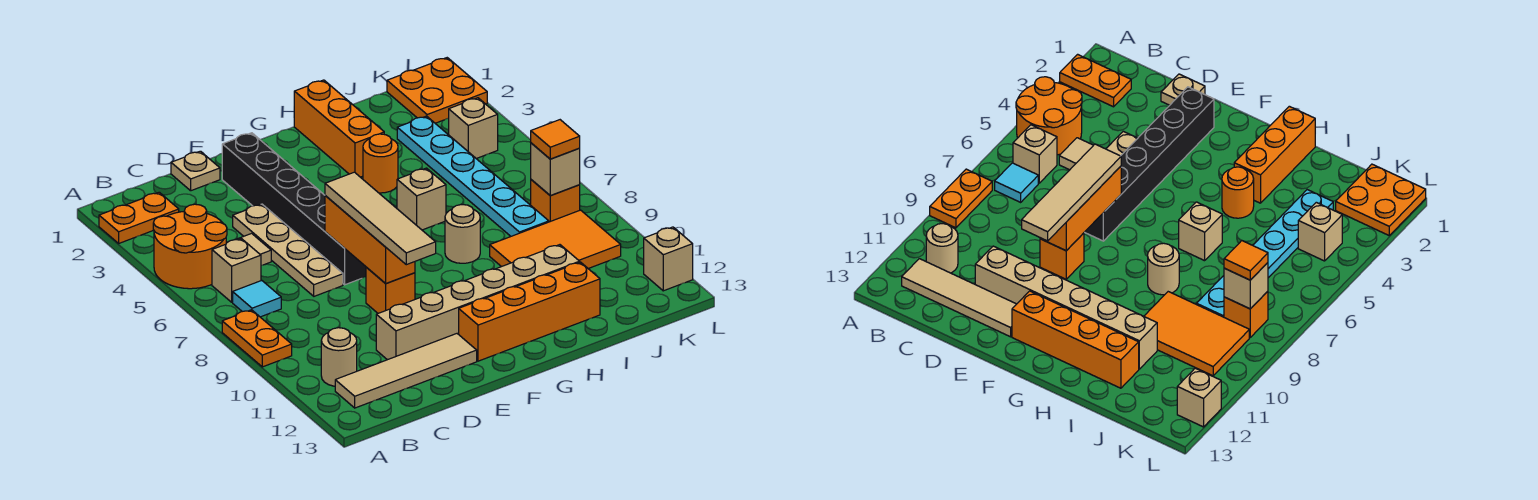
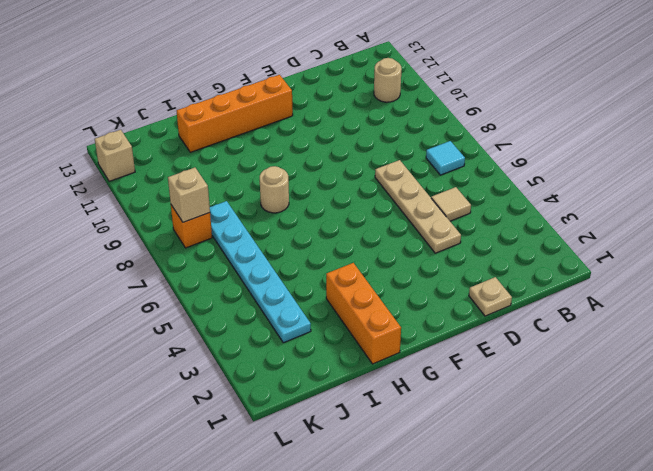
none -> orange 1x2 plate [99,192,179,243]
none -> orange 2x2 round brick [153,204,227,289]
none -> orange 1x2 plate [222,310,292,367]

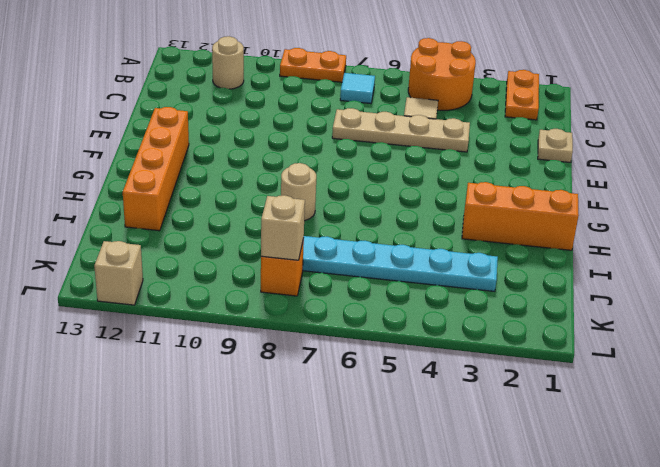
none -> tan 1x1 brick [212,239,261,302]
none -> tan 1x4 tile [335,334,477,408]
none -> tan 1x6 brick [376,245,580,360]

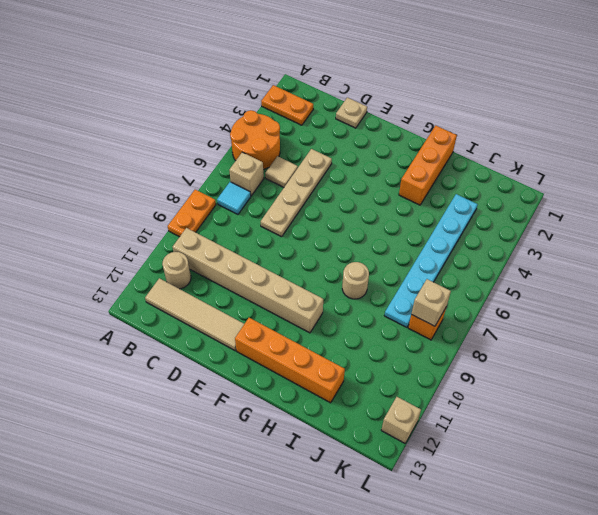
tan 1x6 brick [173,228,323,333] -> tan 1x6 brick moved to [376,245,580,360]
none -> black 1x6 brick [222,133,366,285]
none -> orange 1x1 brick [366,267,415,313]
none -> orange 1x1 round brick [363,134,398,193]

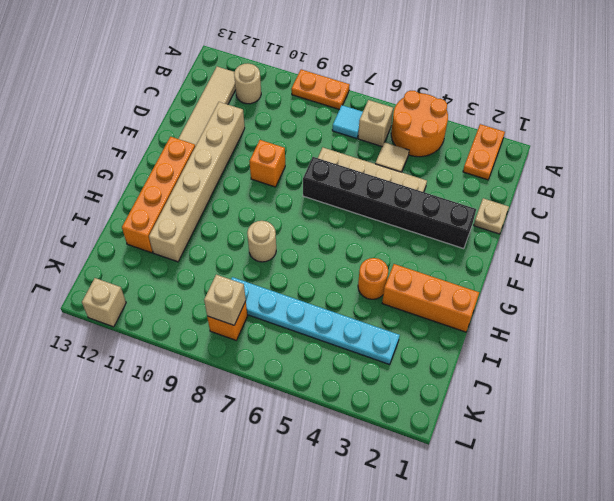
none -> tan 1x1 brick [397,168,446,230]
none -> orange 2x3 tile [490,210,621,269]
none -> orange 2x2 plate [387,58,487,123]

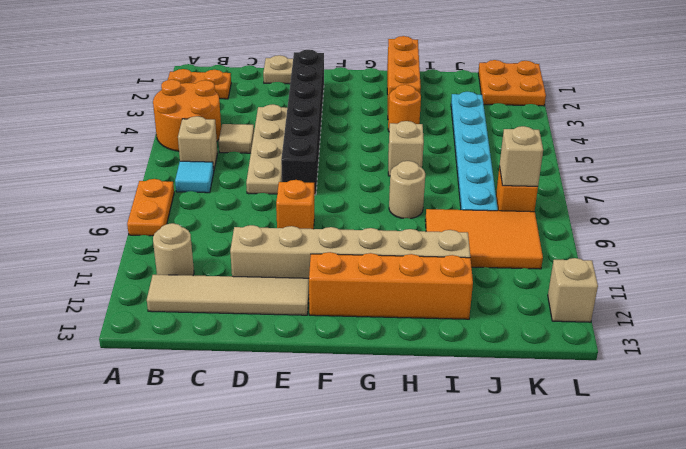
none -> tan 1x1 brick [449,98,498,159]
none -> orange 1x3 brick [325,195,415,284]
none -> tan 1x4 tile [325,172,436,265]

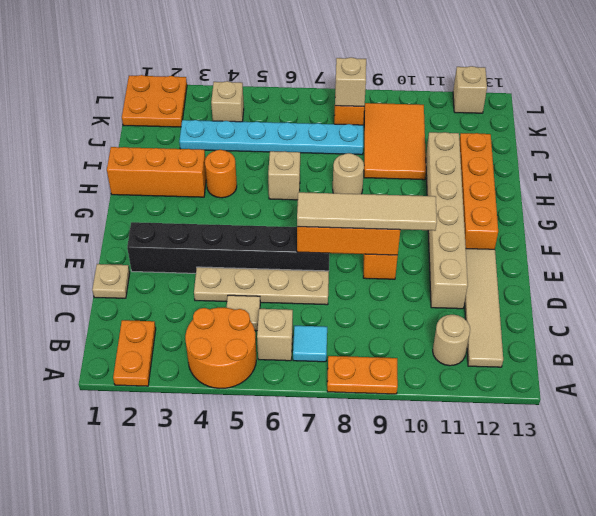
none -> orange 1x1 tile [531,120,580,159]

